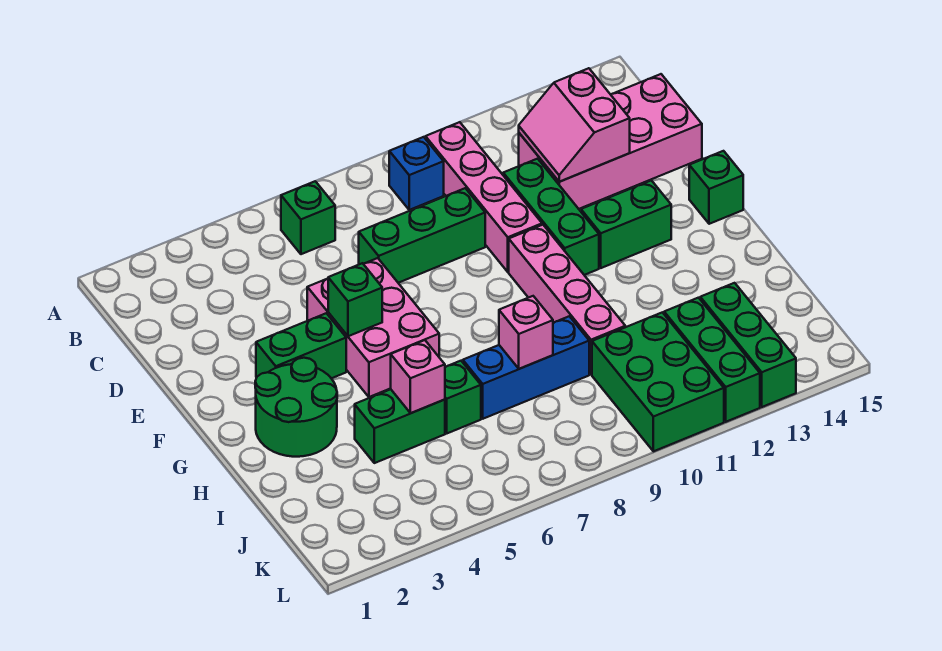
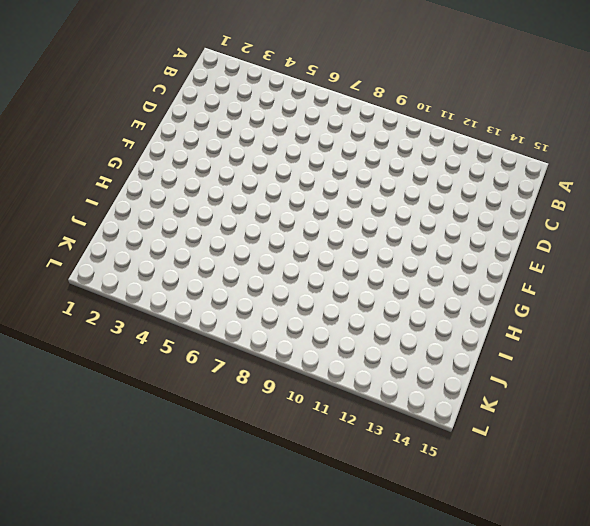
none -> green 1x1 brick [281,181,335,254]
none -> blue 1x1 brick [389,137,444,210]
none -> pink 1x4 brick [426,122,542,272]

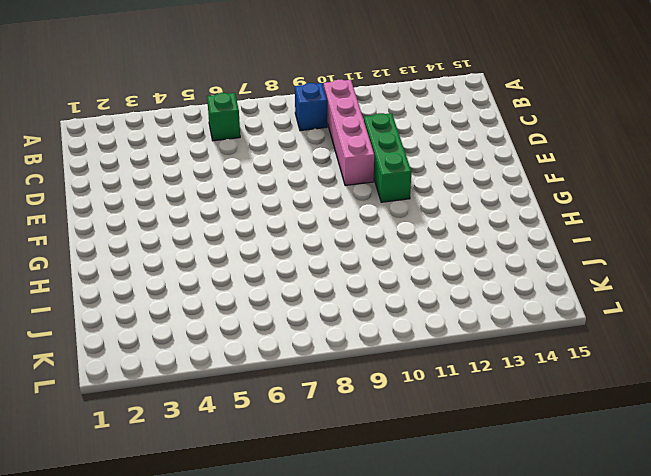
none -> pink 2x4 brick [519,74,702,209]
none -> green 1x3 brick [359,188,485,283]
none -> pink 2x3 brick [307,258,439,397]

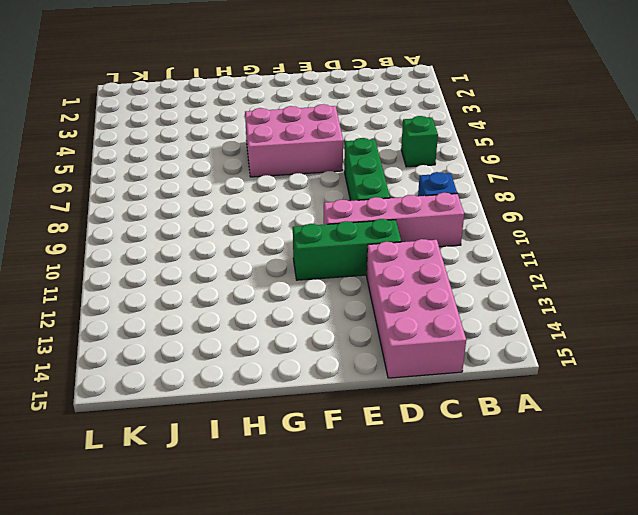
none -> green 1x2 brick [256,313,346,378]
none -> pink 1x4 brick [509,225,625,375]
none -> green 1x2 brick [581,180,671,268]

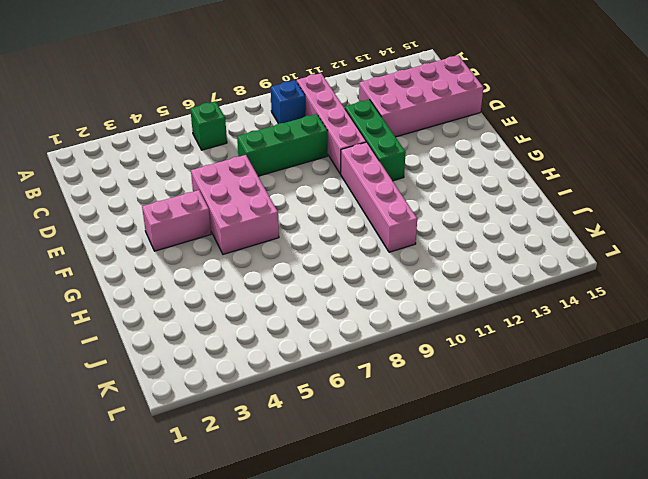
pink 1x2 brick [142,190,211,251] -> green 1x2 brick [256,313,346,378]
none -> green 1x2 brick [581,180,671,268]
none -> green 1x1 brick [689,151,743,224]
none -> green 2x2 round brick [255,358,337,457]

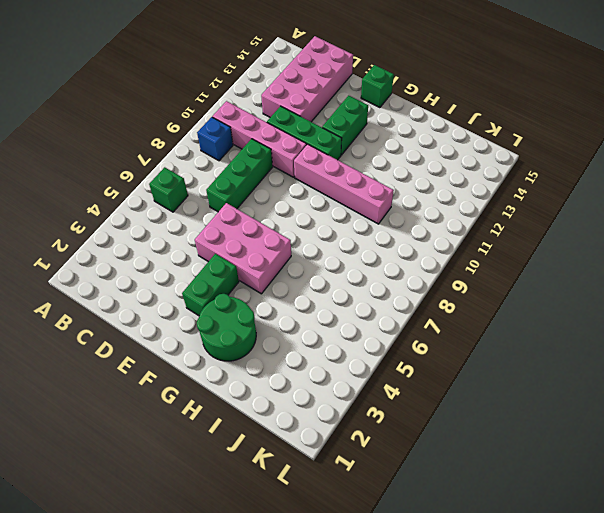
none -> green 1x2 brick [355,389,445,463]
none -> green 1x1 brick [445,361,481,433]
none -> blue 1x3 brick [463,316,589,419]

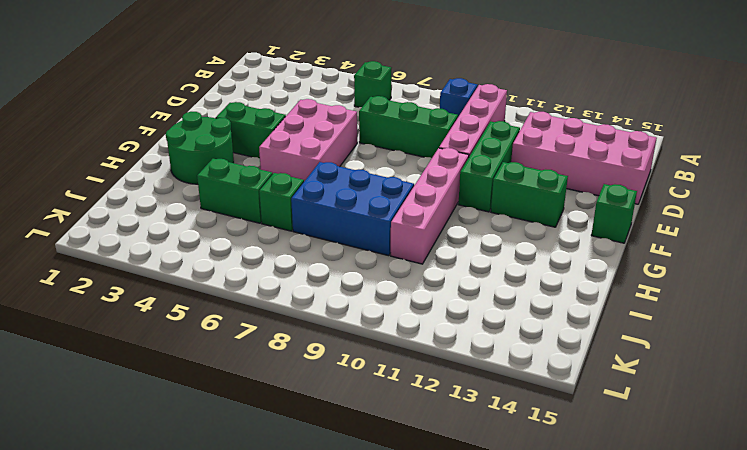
blue 2x3 brick [291,162,414,256] -> blue 1x3 brick [463,316,589,419]
none -> green 2x3 brick [592,312,724,451]
none -> green 1x3 brick [664,298,760,422]
none -> green 1x3 brick [700,283,796,407]

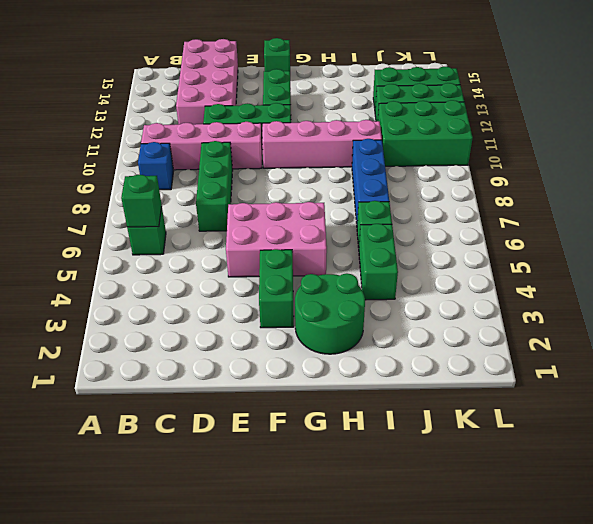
green 1x1 brick [121,175,162,227] -> green 1x1 brick moved to [328,263,382,336]
none -> pink 2x2 slope [519,68,630,182]
none -> pink 1x1 brick [391,340,445,413]
none -> pink 1x1 brick [499,296,553,369]

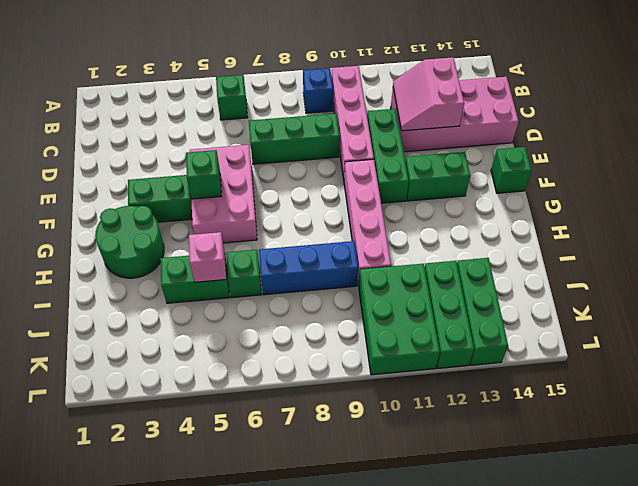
none -> pink 1x1 brick [499,296,553,369]

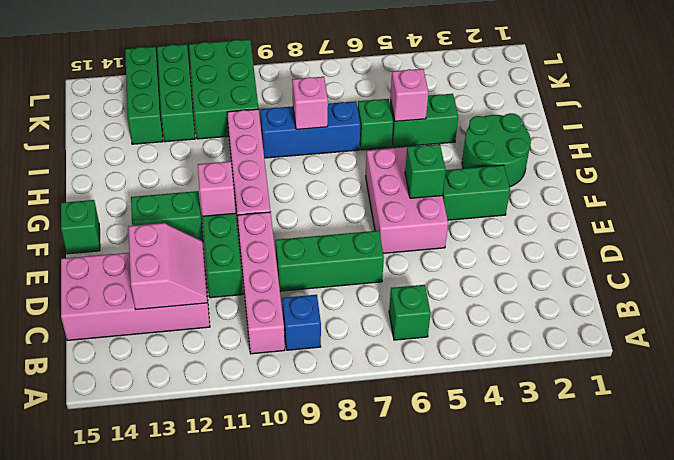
pink 1x1 brick [198,161,236,216] -> none

